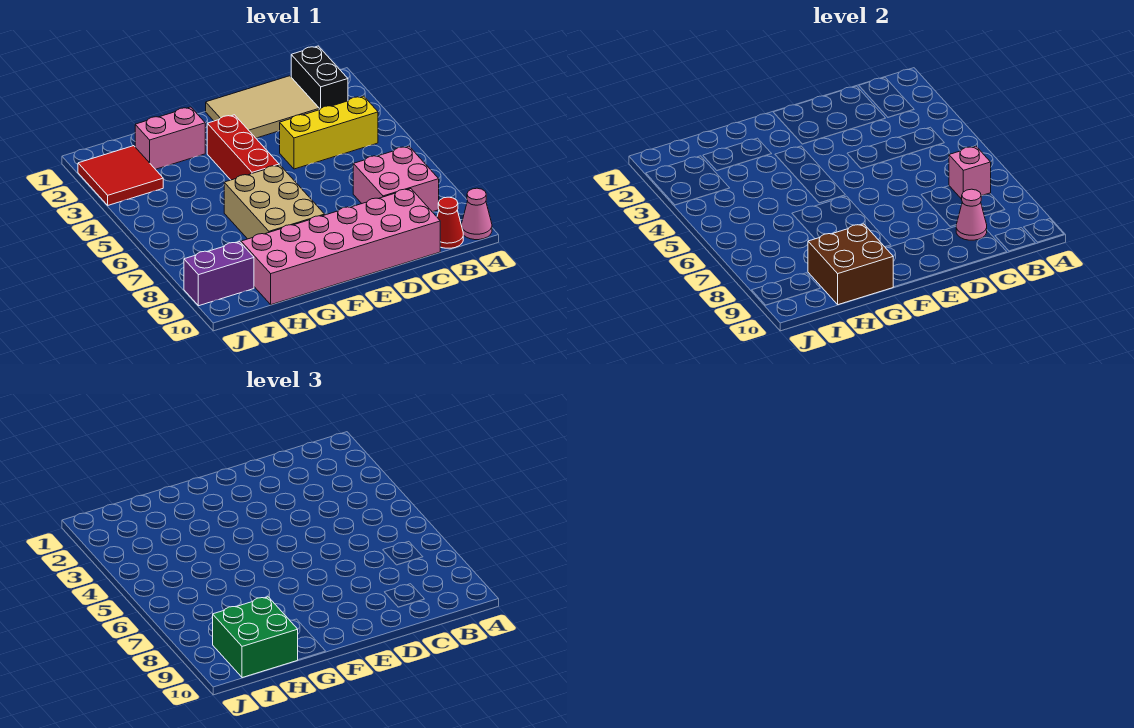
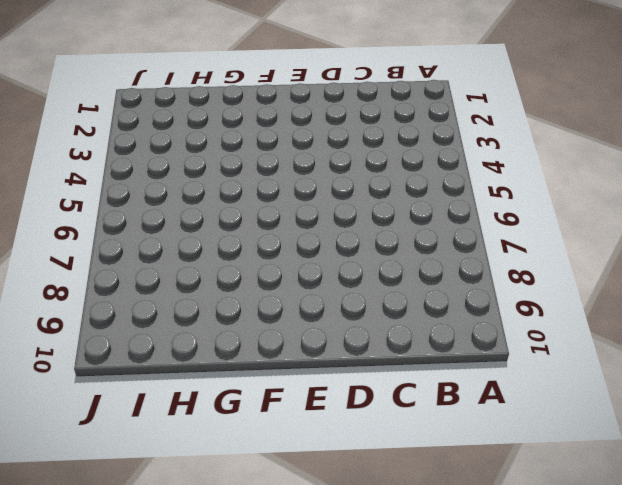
none -> pink 1x1 cone [461,188,492,240]
none -> black 1x2 brick [291,46,348,110]
none -> yellow 1x3 brick [280,96,378,169]

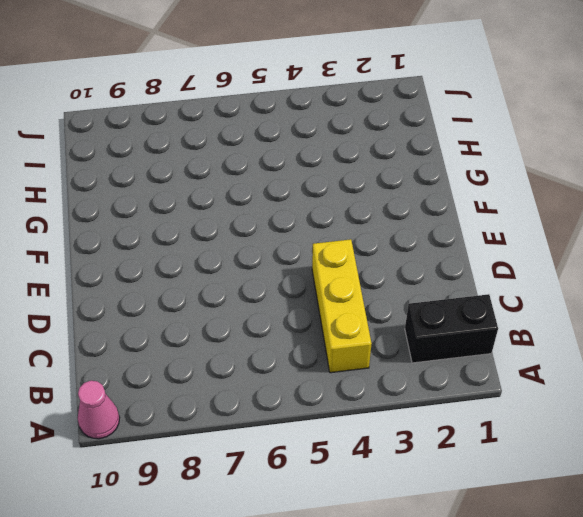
none -> pink 2x2 brick [353,146,439,212]
none -> red 1x1 cone [437,197,463,248]
none -> tan 2x3 tile [206,76,319,138]

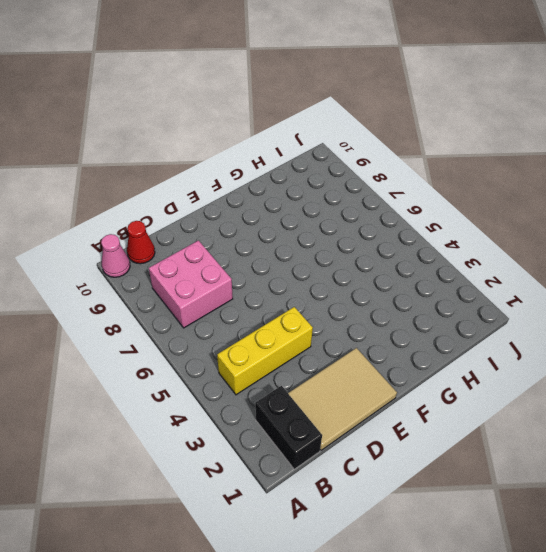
none -> pink 2x6 brick [241,189,440,305]
none -> red 1x3 brick [207,115,279,180]
none -> tan 2x3 brick [224,165,325,239]

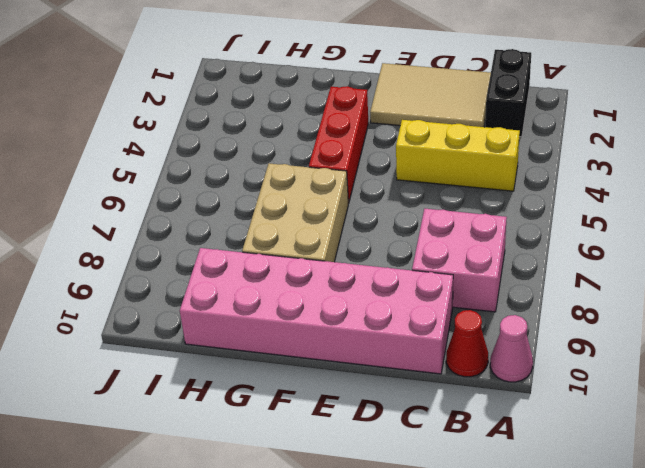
none -> pink 1x2 brick [135,107,205,169]
none -> red 2x2 tile [78,146,163,205]
none -> purple 1x2 brick [184,242,254,306]

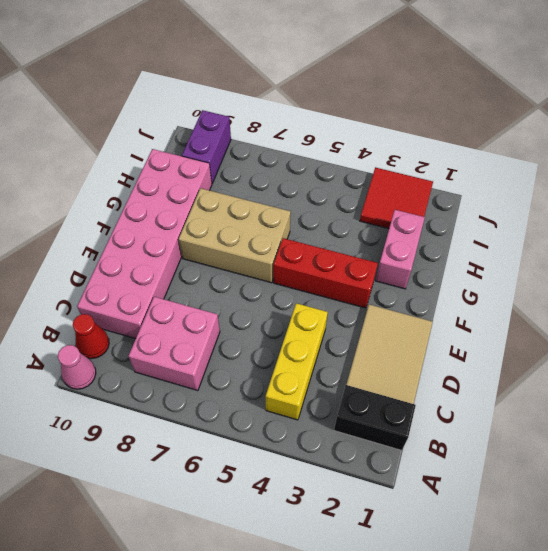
none -> pink 1x1 brick [949,146,991,199]
none -> pink 1x1 cone [956,189,987,240]
none -> brown 2x2 brick [808,224,893,305]

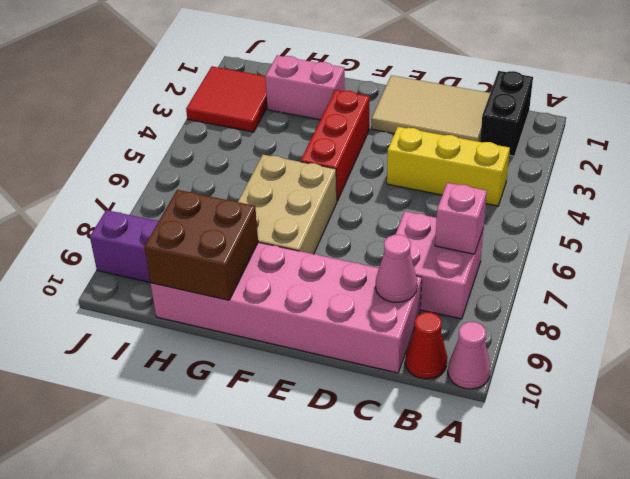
none -> green 2x2 brick [213,597,298,678]

